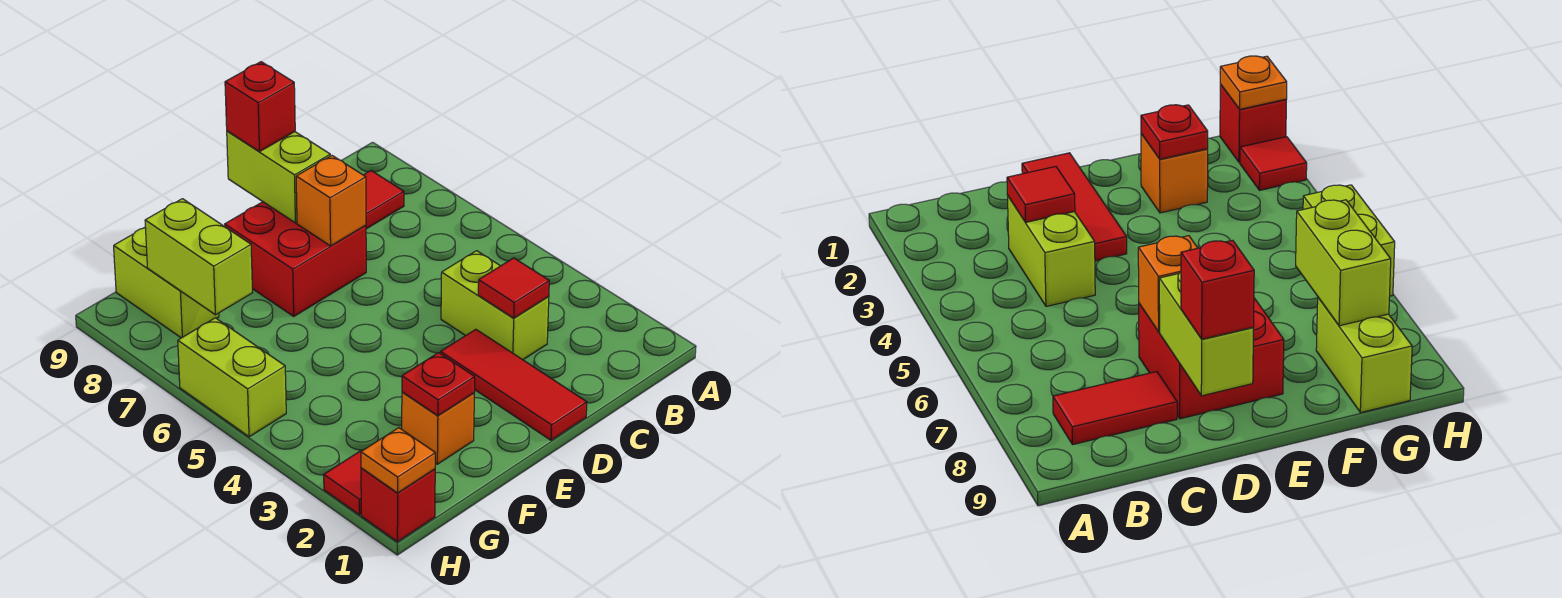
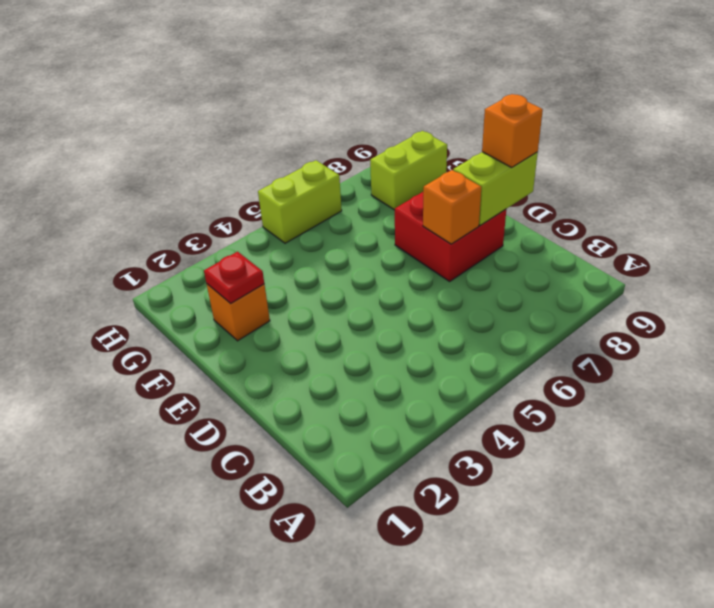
orange 1x1 brick [482,94,543,167] -> red 1x1 brick [225,62,295,152]
none -> red 1x2 tile [364,171,404,229]
none -> lime 1x2 brick [441,251,549,360]
none -> red 1x3 tile [441,329,587,440]

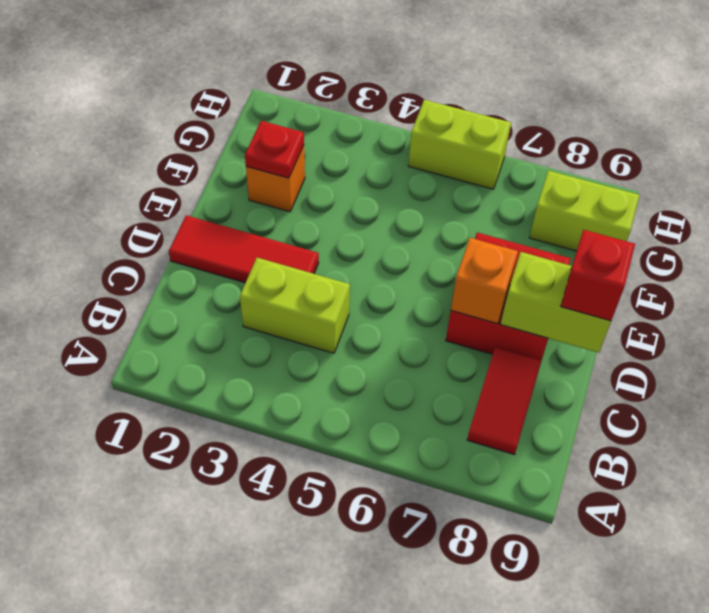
none -> red 1x1 brick [361,468,435,542]
none -> red 1x1 tile [324,451,361,515]
none -> red 1x1 tile [478,258,549,318]

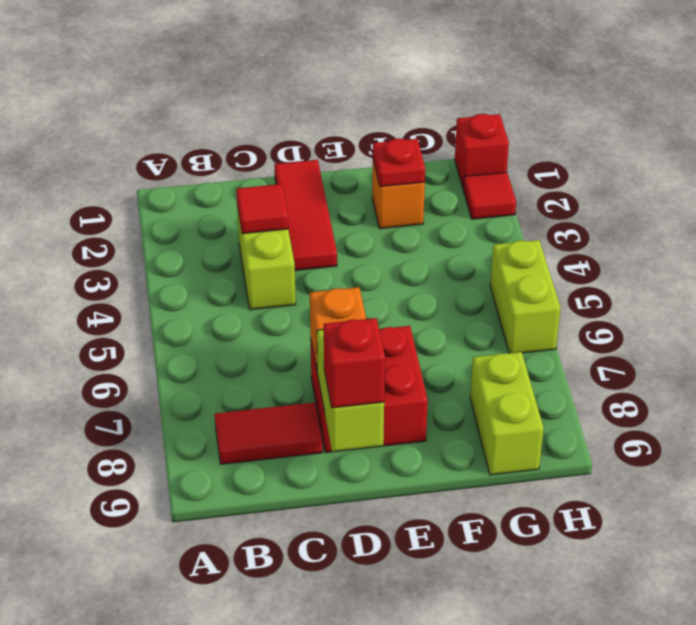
none -> lime 1x2 brick [145,199,253,315]
none -> orange 1x1 plate [361,428,435,493]

